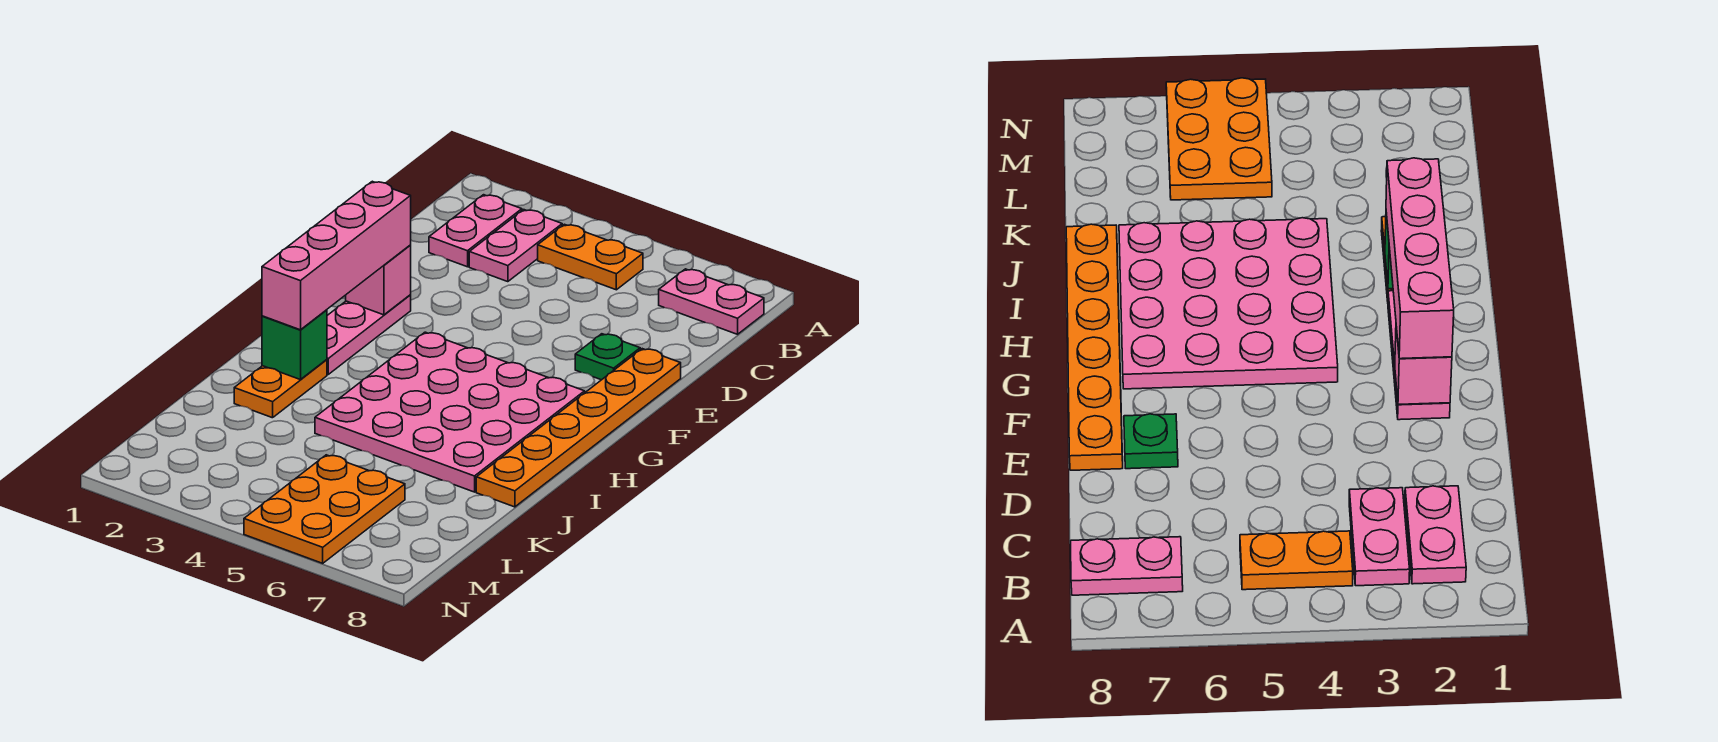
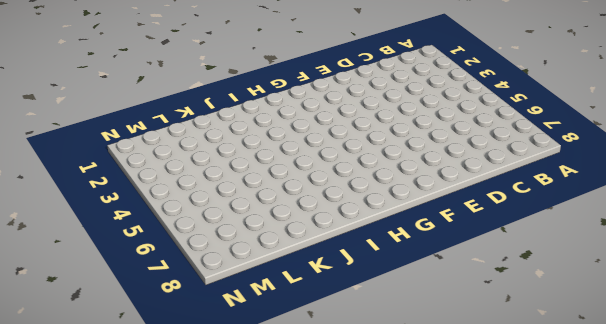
none -> pink 1x2 plate [429,195,522,267]
none -> pink 1x2 plate [469,210,562,282]
none -> orange 1x2 plate [538,224,643,290]

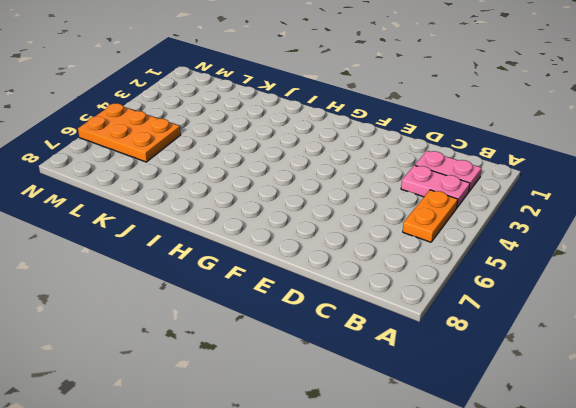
none -> pink 1x2 plate [659,269,764,334]
none -> green 1x1 plate [575,334,640,380]
none -> orange 1x6 plate [476,349,681,507]

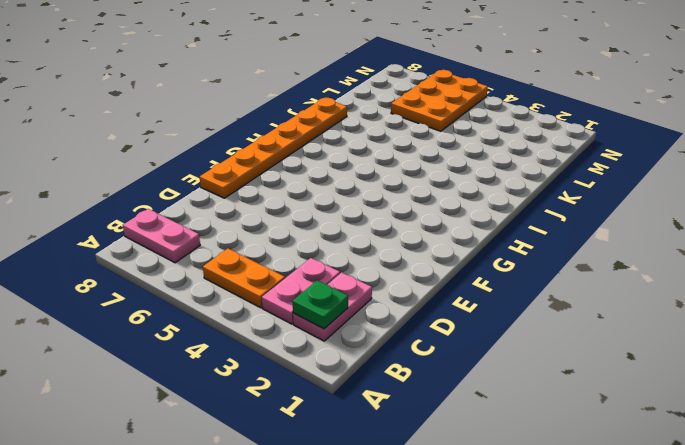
green 1x1 plate [293,281,348,329] -> green 1x1 plate moved to [575,334,640,380]
none -> pink 1x3 plate [327,295,411,374]
none -> pink 4x4 plate [315,332,585,492]
none -> orange 1x2 plate [234,360,327,418]

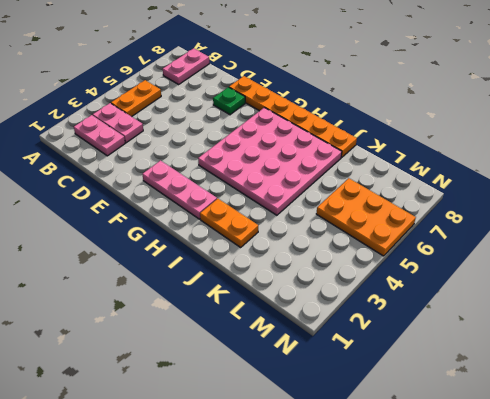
none -> pink 1x1 brick [346,245,411,315]
none -> green 1x1 brick [262,310,327,380]
none -> pink 1x4 brick [262,181,411,330]

